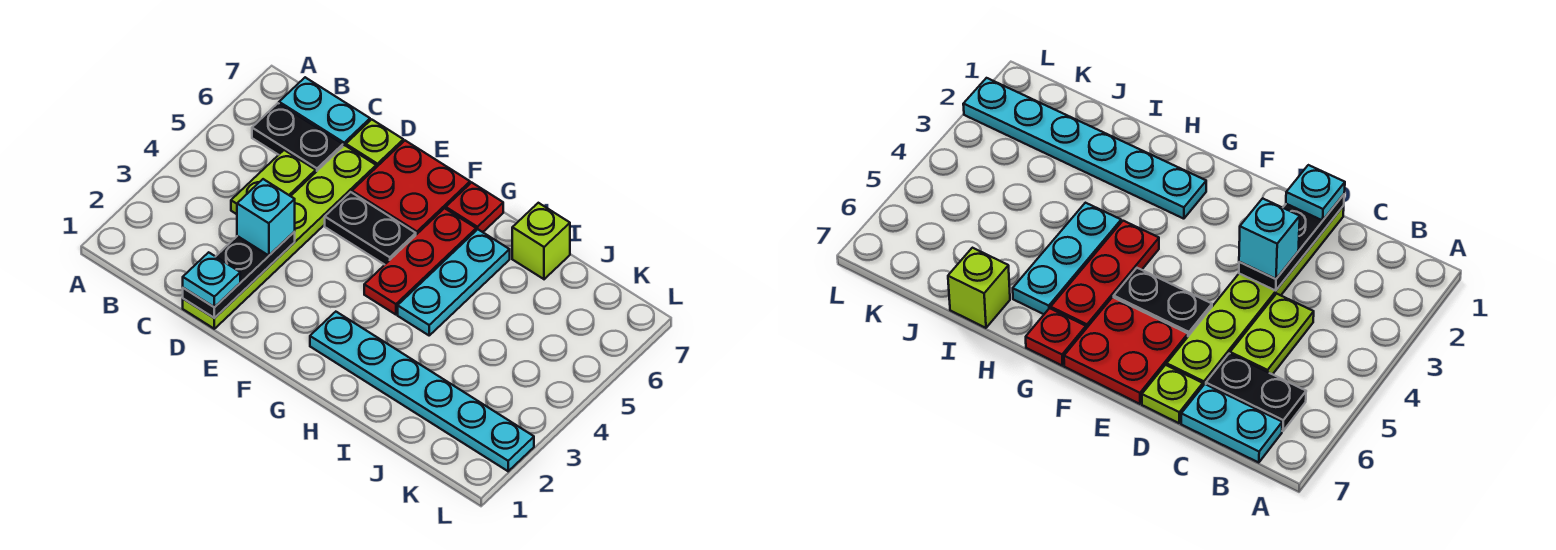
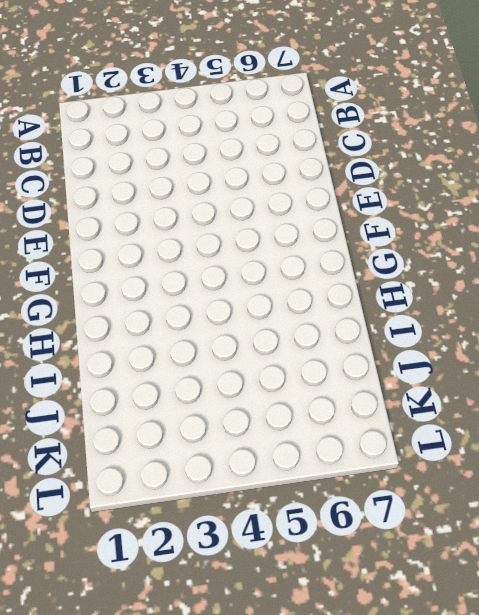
none -> black 1x2 plate [252,103,343,172]
none -> cyan 1x2 plate [279,77,370,146]
none -> lime 1x2 plate [231,150,316,214]

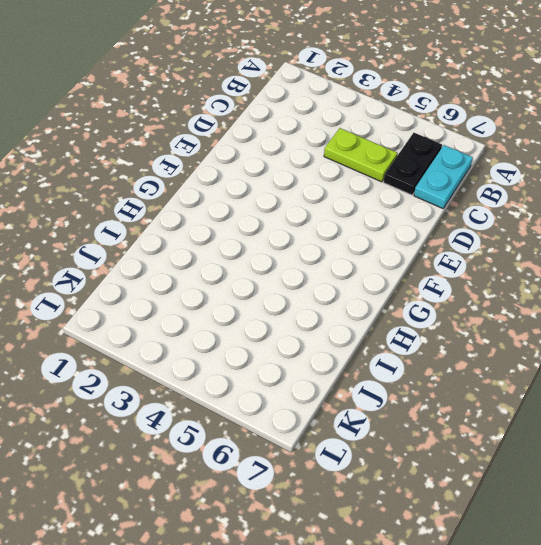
none -> lime 1x6 plate [183,145,376,329]
none -> lime 1x1 plate [346,119,403,167]
none -> black 1x2 plate [325,192,416,265]

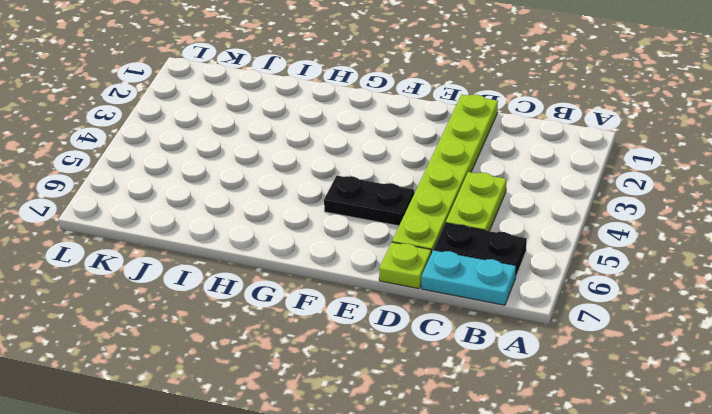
none -> red 2x2 plate [352,141,470,235]
none -> cyan 1x6 plate [310,312,534,471]
none -> red 1x3 plate [364,208,476,315]

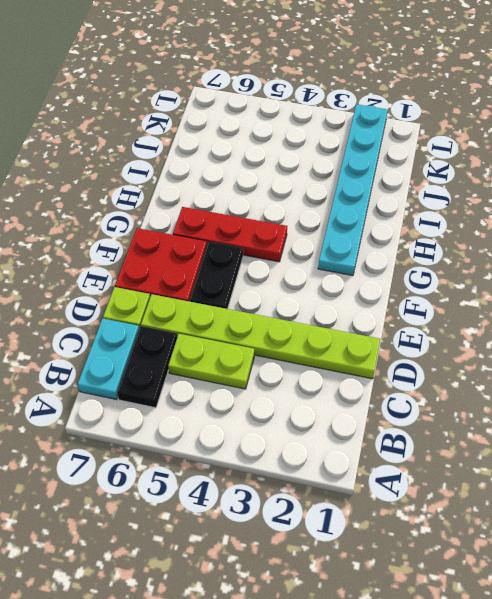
none -> red 1x1 plate [446,182,503,232]
none -> cyan 1x3 plate [398,229,510,335]
none -> lime 1x1 brick [512,203,570,279]

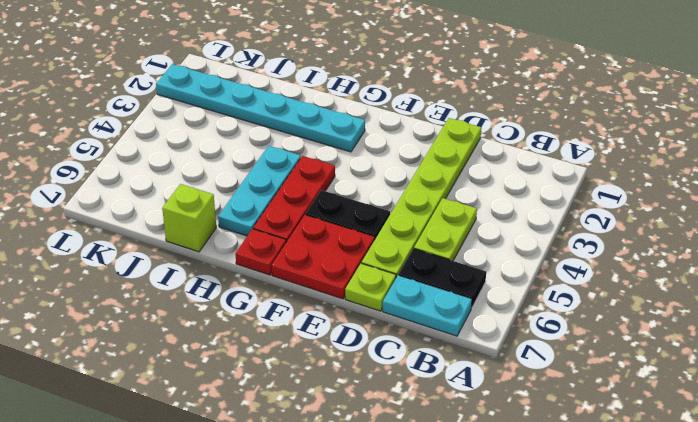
none -> black 1x3 plate [183,232,295,318]
none -> cyan 1x1 plate [183,252,240,307]
none -> cyan 1x1 brick [237,179,295,256]

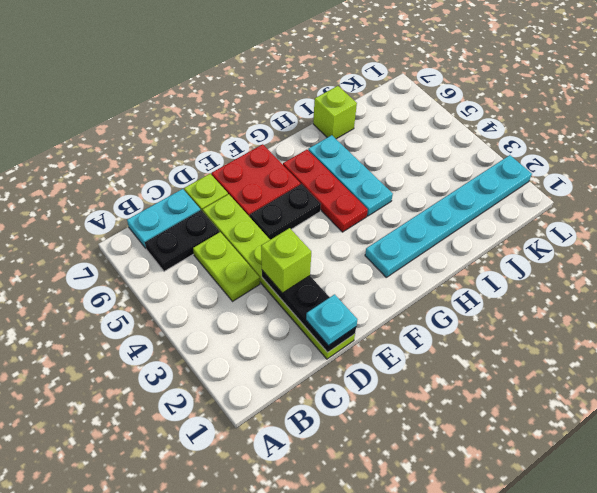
lime 1x1 brick [261,228,311,293] -> cyan 1x1 brick [237,179,295,256]
none -> red 1x1 plate [446,182,503,232]

